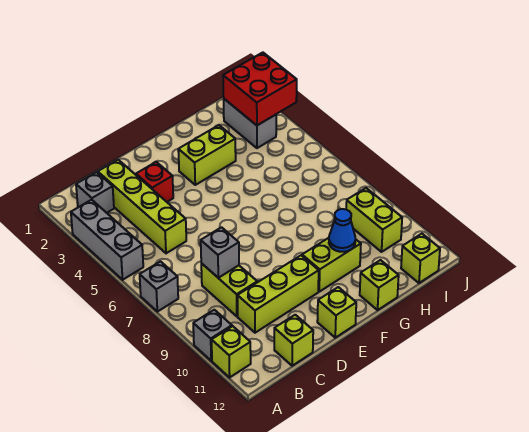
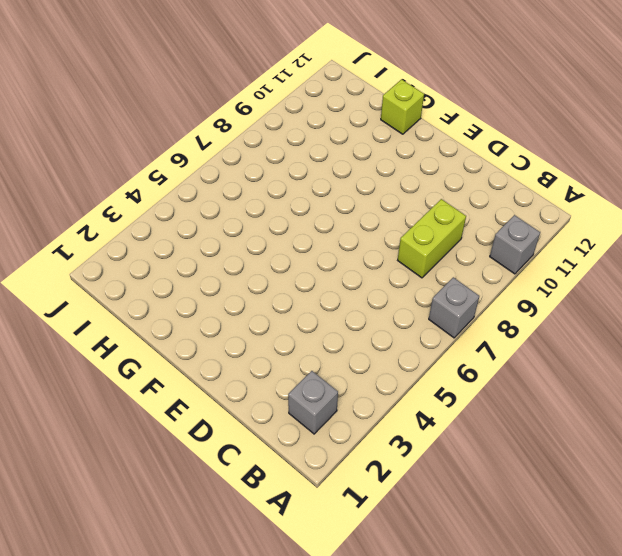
none -> grey 1x3 brick [71,200,143,280]
none -> lime 1x1 brick [212,326,251,377]
none -> lime 1x4 brick [98,160,186,253]

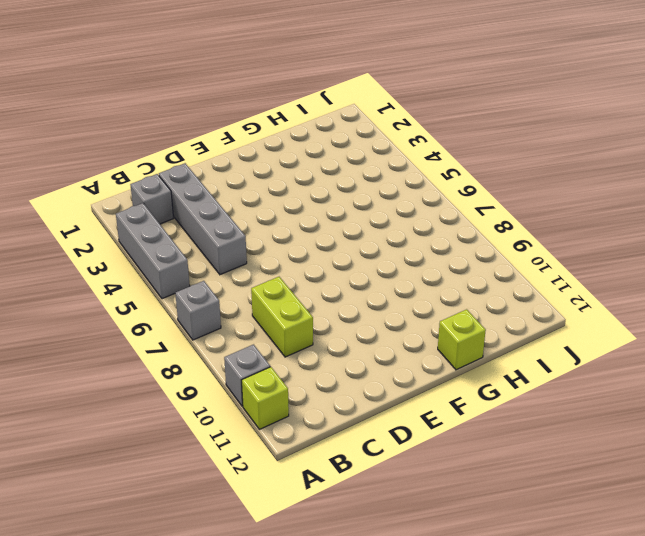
grey 1x4 brick [159,163,247,275] -> lime 1x4 brick [98,160,186,253]
none -> lime 1x3 brick [237,255,319,333]
none -> lime 1x1 brick [274,315,313,366]
none -> red 1x1 brick [136,162,173,202]

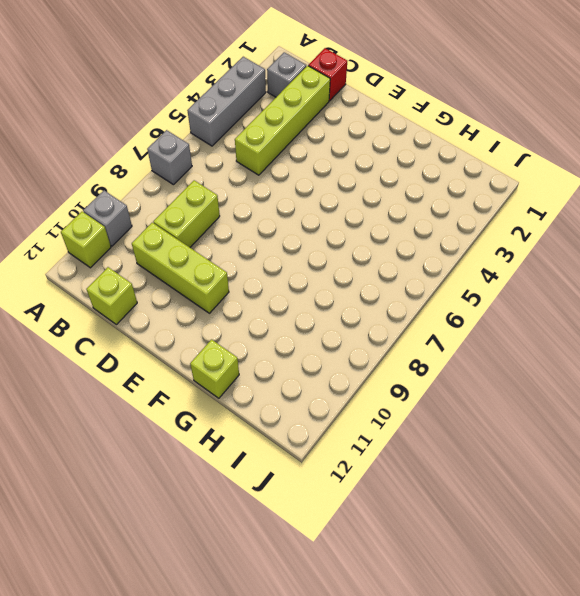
red 1x1 brick [308,48,347,101] -> red 1x1 brick moved to [136,162,173,202]
none -> lime 1x1 brick [317,287,356,338]
none -> lime 1x2 brick [178,125,236,185]
none -> lime 1x2 brick [302,238,361,292]

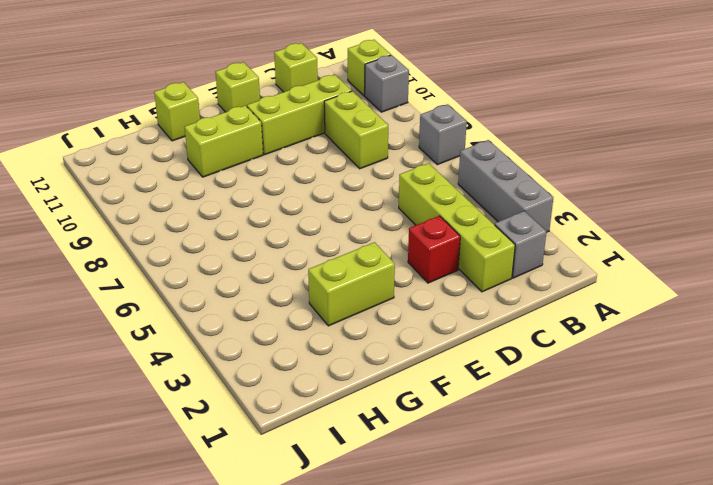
none -> grey 1x2 brick [224,99,276,148]
none -> lime 1x2 brick [346,188,402,252]
none -> lime 1x1 brick [401,234,440,283]

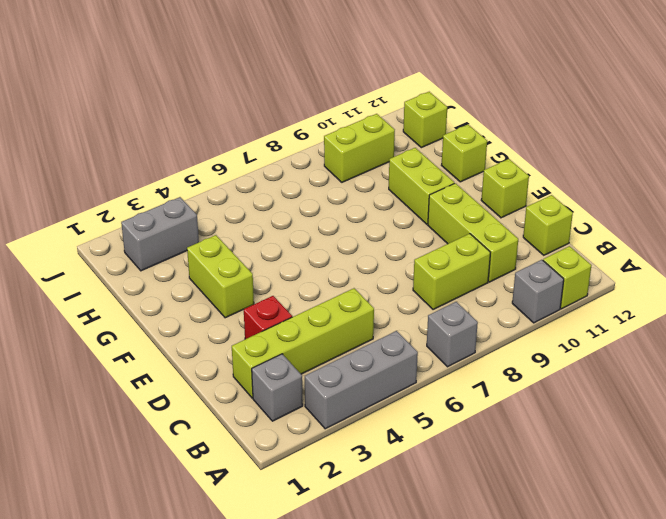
none -> grey 1x1 brick [201,227,239,278]
none -> blue 1x1 cone [329,209,355,252]
none -> red 2x2 brick [223,52,297,125]

